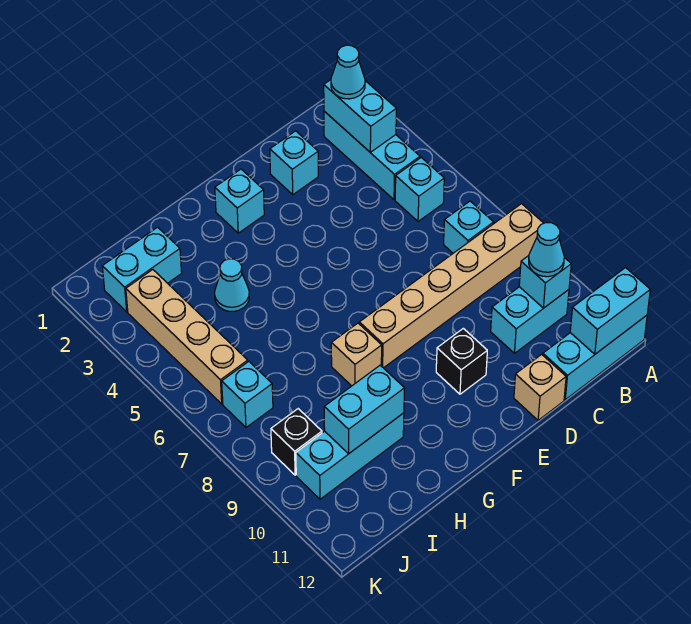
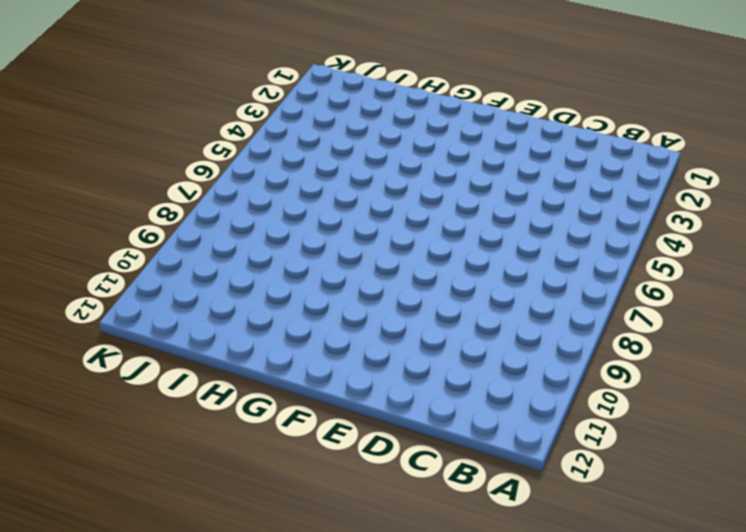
none -> tan 1x6 brick [359,204,544,368]
none -> cyan 1x3 brick [543,315,647,400]
none -> cyan 1x3 brick [324,111,420,200]

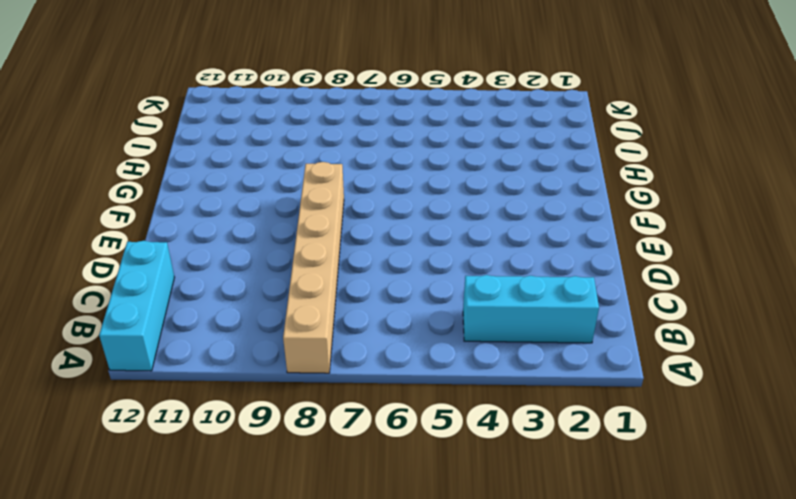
none -> cyan 1x1 brick [395,158,444,221]
none -> cyan 1x1 brick [444,201,494,253]
none -> cyan 1x2 brick [491,287,569,353]

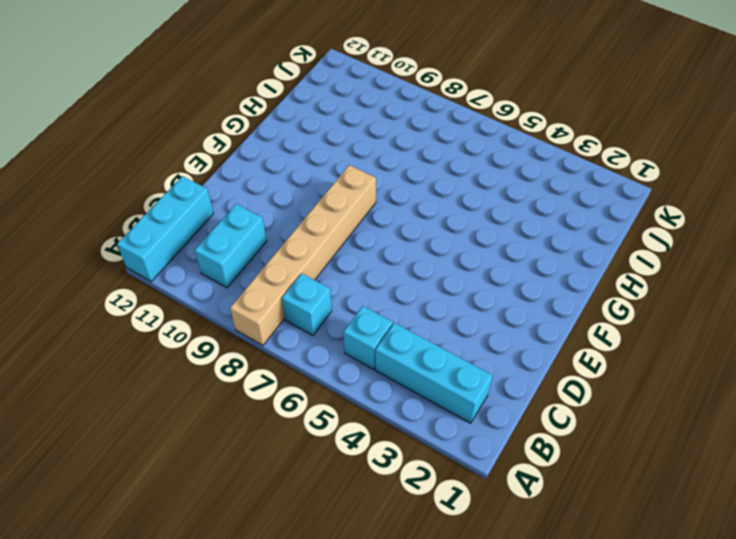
none -> cyan 1x1 brick [270,131,318,195]
none -> tan 1x1 brick [514,354,566,420]
none -> black 1x1 brick [436,328,487,394]

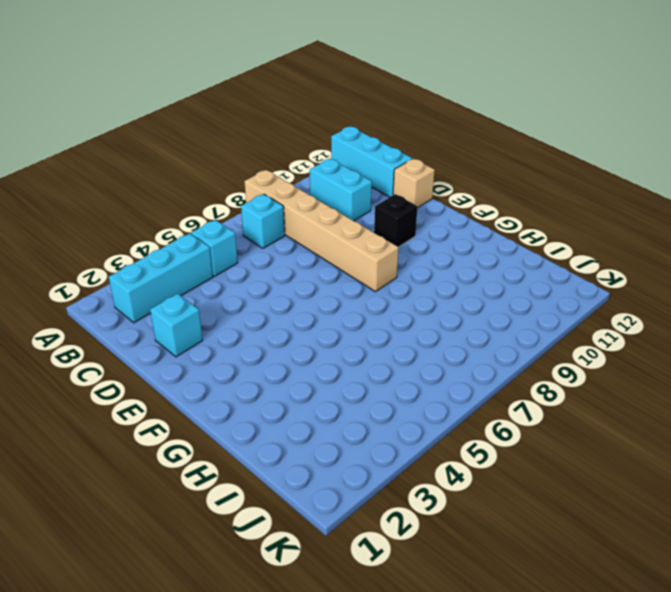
none -> cyan 1x1 brick [215,169,264,233]
none -> tan 1x1 brick [331,323,382,386]
none -> cyan 1x1 cone [215,259,249,311]

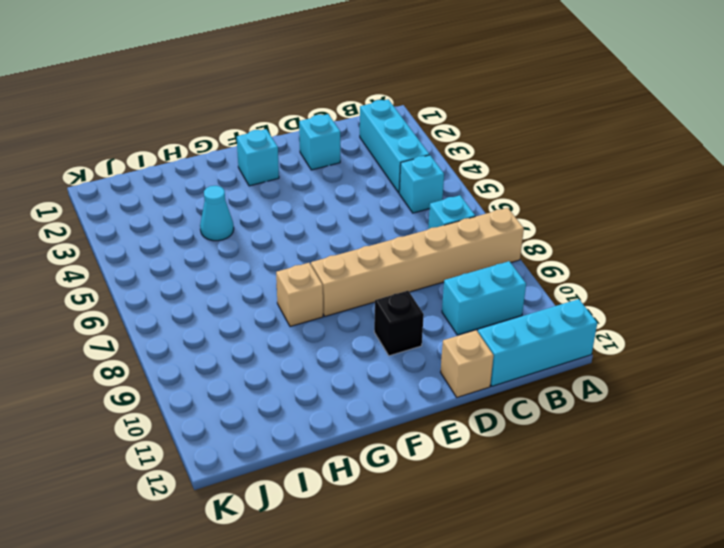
none -> cyan 1x3 brick [296,413,404,499]
none -> cyan 1x2 brick [102,227,182,312]
none -> tan 1x4 brick [126,270,248,404]

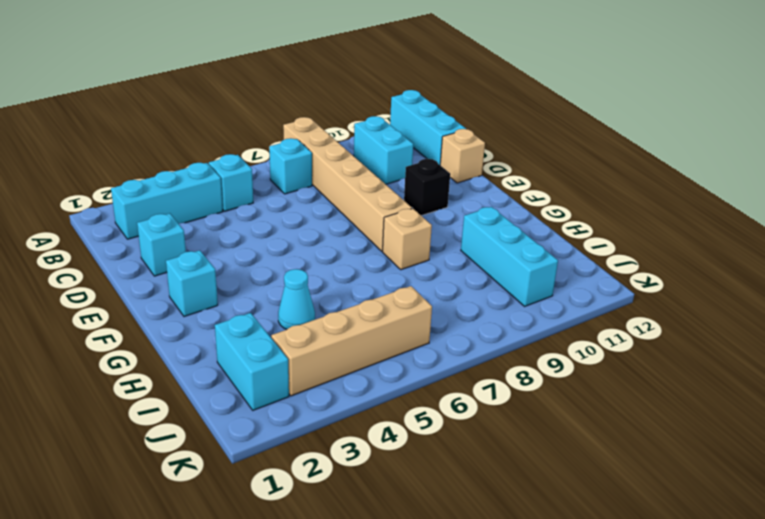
none -> cyan 1x1 brick [222,362,273,427]
none -> black 1x1 brick [271,409,322,475]
none -> cyan 1x2 brick [570,268,650,354]

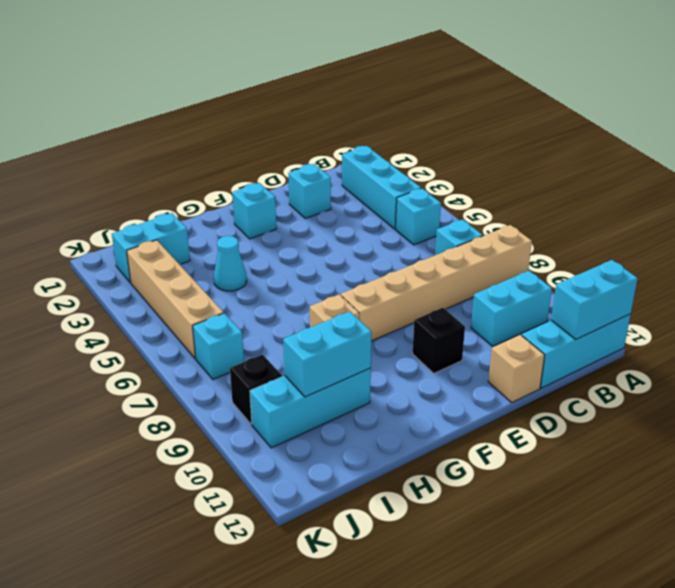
none -> cyan 1x2 brick [324,80,396,152]
none -> cyan 1x1 brick [519,256,571,308]
none -> cyan 1x1 cone [331,45,365,99]

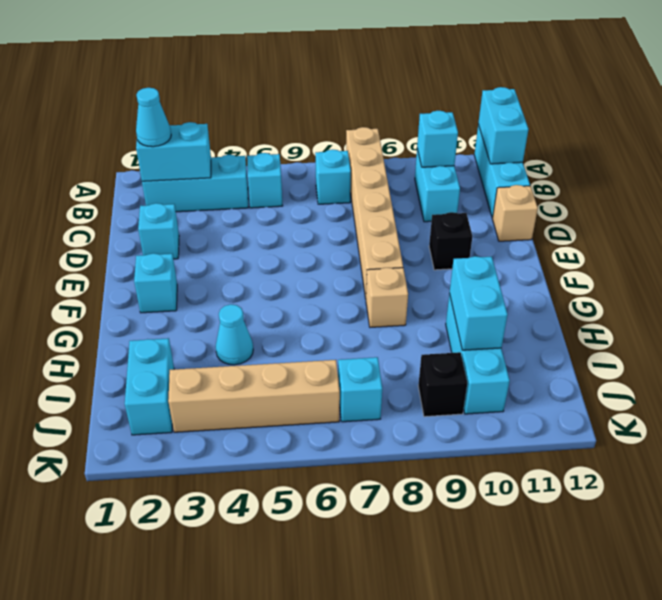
none -> cyan 1x1 cone [529,223,564,277]

